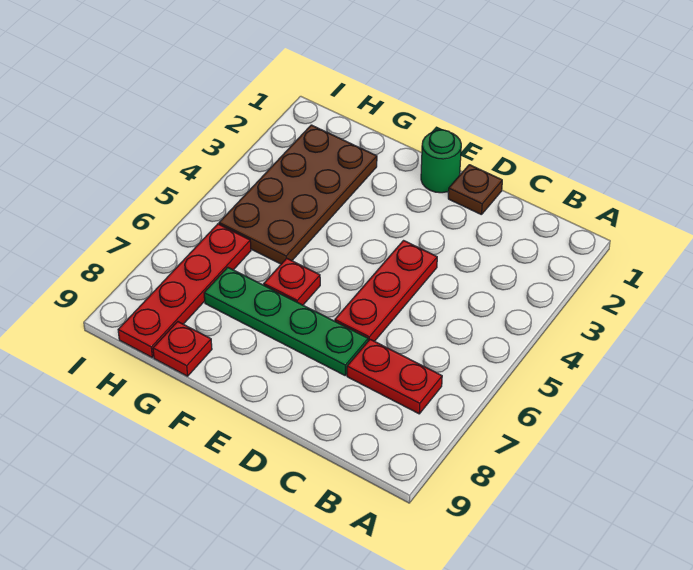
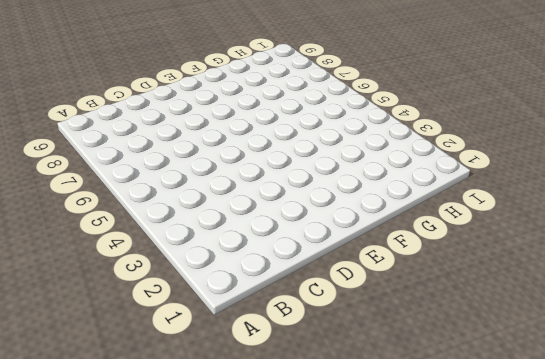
none -> red 1x2 plate [347,339,442,414]
none -> brown 1x1 plate [448,165,502,215]

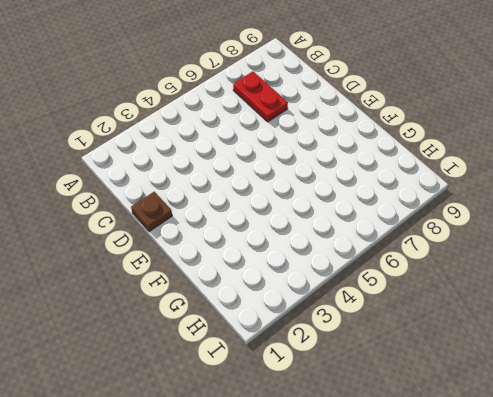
none -> red 1x3 plate [335,241,437,341]
none -> green 1x4 plate [204,267,368,375]

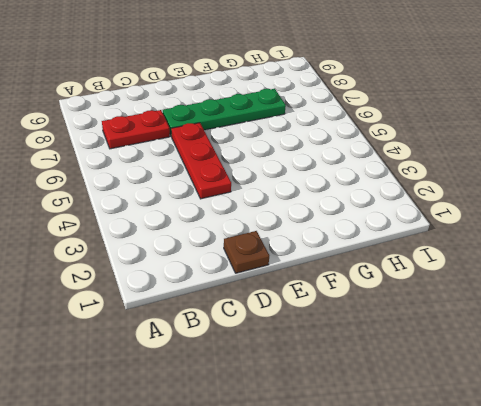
none -> green 1x1 round brick [421,130,461,193]
none -> red 1x1 plate [264,258,320,305]

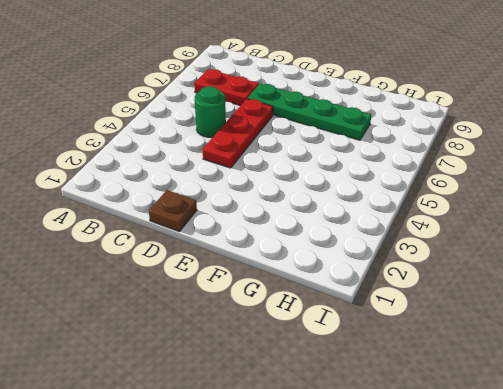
green 1x1 round brick [195,86,226,137] -> green 1x1 round brick moved to [421,130,461,193]
none -> red 1x1 plate [264,258,320,305]
none -> brown 2x4 plate [219,125,377,264]

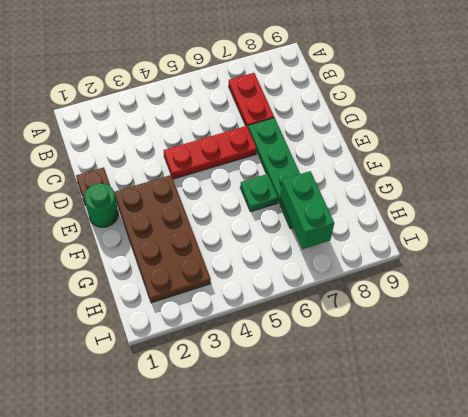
brown 2x4 plate [114,175,211,303] -> brown 2x4 plate turned to [219,125,377,264]
green 1x1 plate [240,174,278,212] -> red 1x1 plate [264,258,320,305]
green 1x2 brick [280,171,334,249] -> none
none -> red 1x1 plate [153,322,212,376]
none -> red 1x4 plate [118,224,251,357]

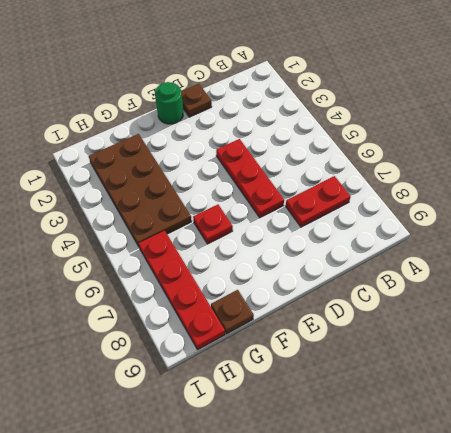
brown 1x1 plate [211,290,254,334] -> red 1x1 plate [153,322,212,376]
none -> green 1x4 plate [204,267,368,375]

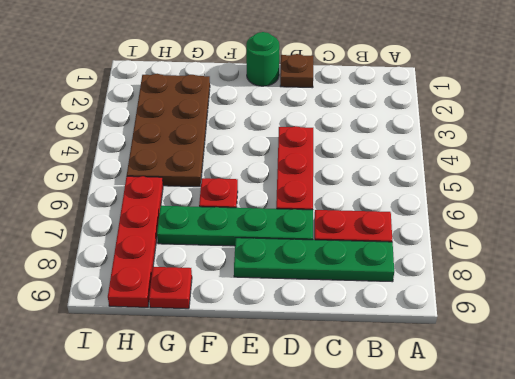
green 1x4 plate [234,238,394,282] -> none

